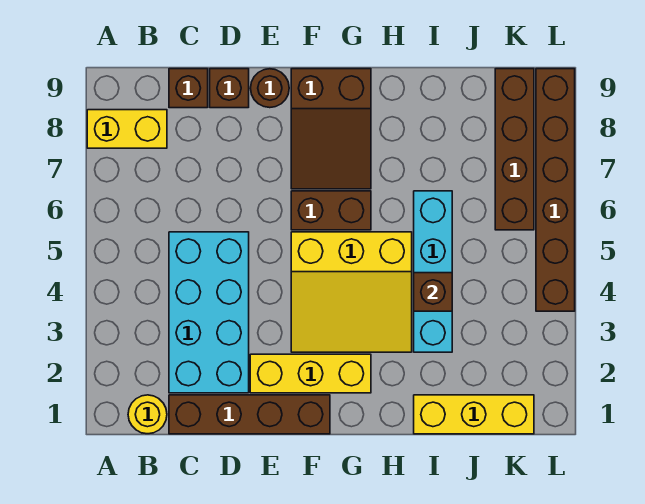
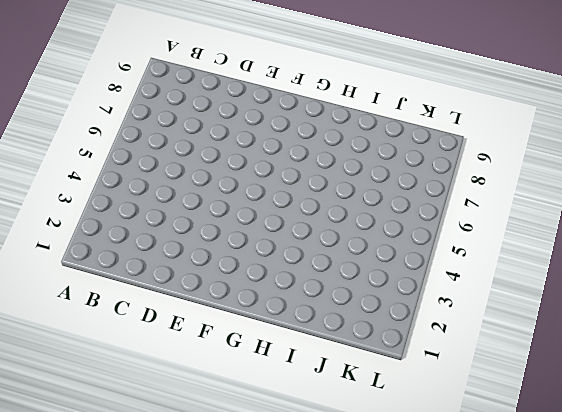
none -> yellow 1x2 brick [87,110,167,148]
none -> yellow 1x1 round brick [128,395,167,434]
none -> brown 1x4 brick [169,395,330,434]

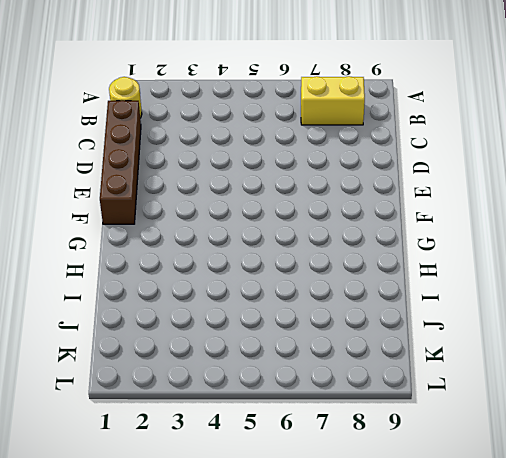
yellow 1x2 brick [301,76,365,125] -> yellow 1x2 brick turned to [87,110,167,148]
none -> cyan 2x4 brick [169,232,249,393]
none -> brown 1x1 brick [169,69,208,108]
none -> brown 1x1 brick [210,69,249,108]

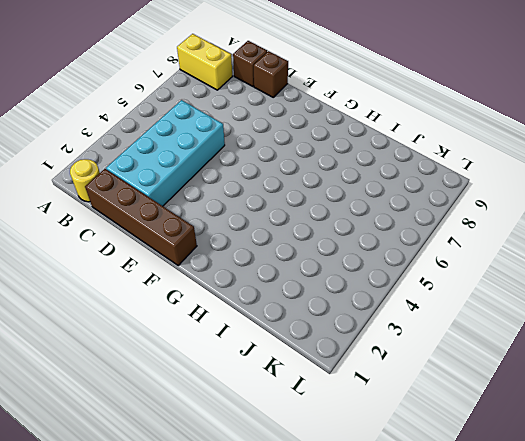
none -> yellow 1x3 brick [250,354,371,393]
none -> brown 1x1 round brick [251,69,289,108]
none -> yellow 3x3 slope [291,232,412,352]

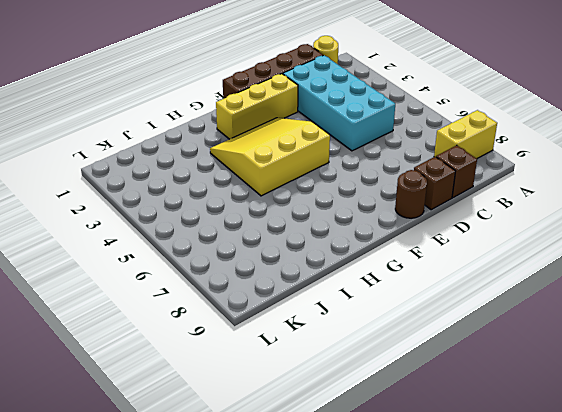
none -> brown 1x2 brick [291,191,371,230]
none -> brown 2x3 slope [291,69,371,189]
none -> yellow 1x3 brick [414,395,534,434]

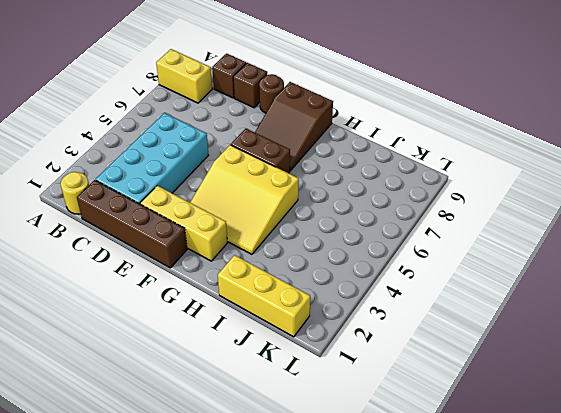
none -> cyan 1x4 brick [414,191,452,352]
none -> brown 1x4 brick [495,69,534,230]
none -> brown 1x6 brick [536,69,575,311]

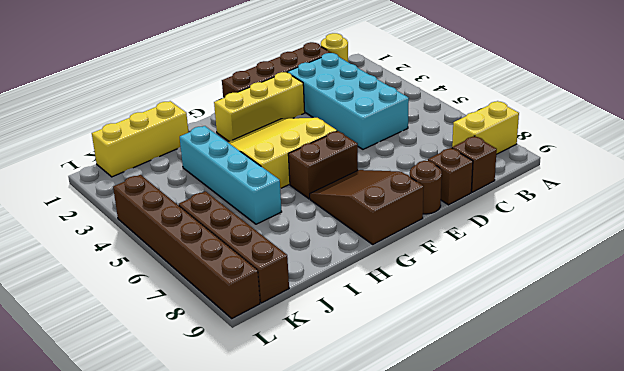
none -> brown 1x1 brick [414,273,452,311]

